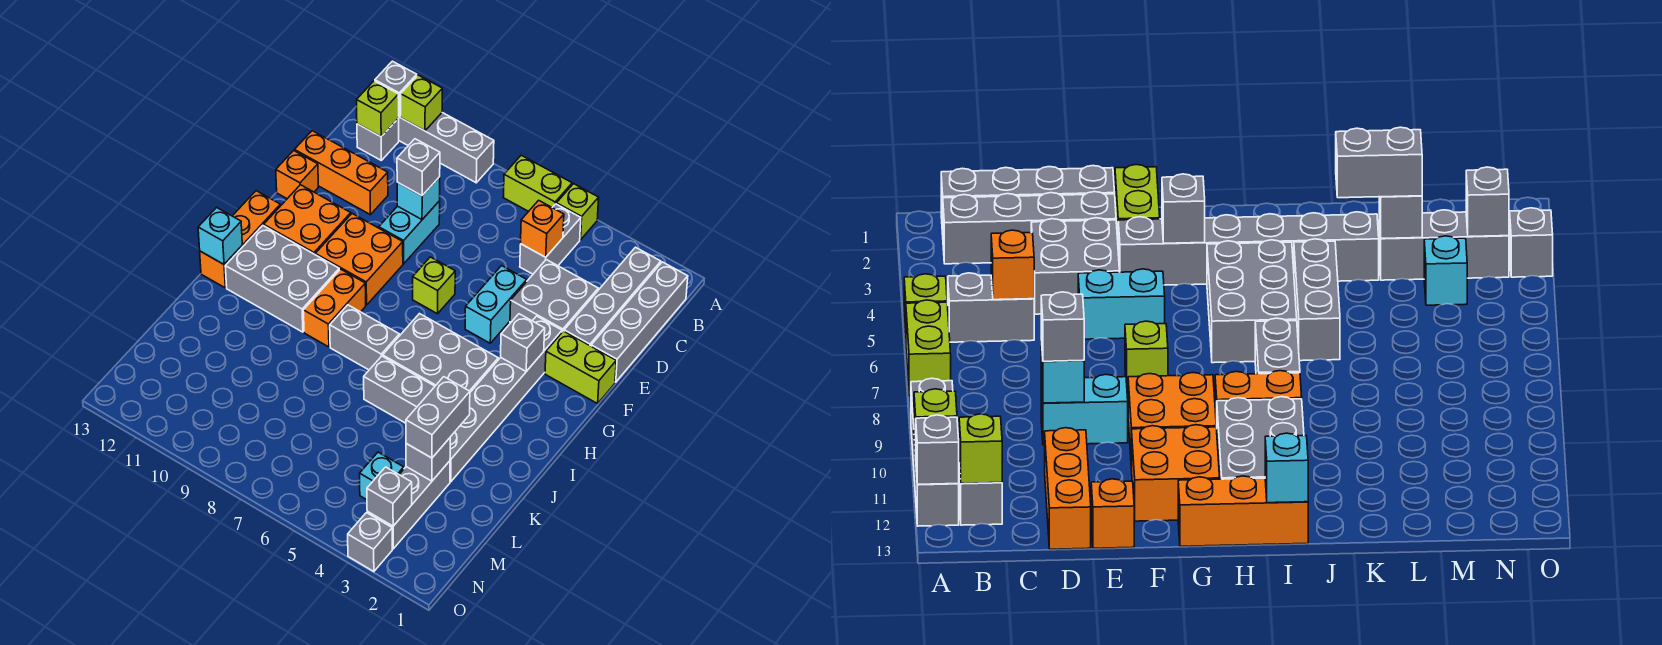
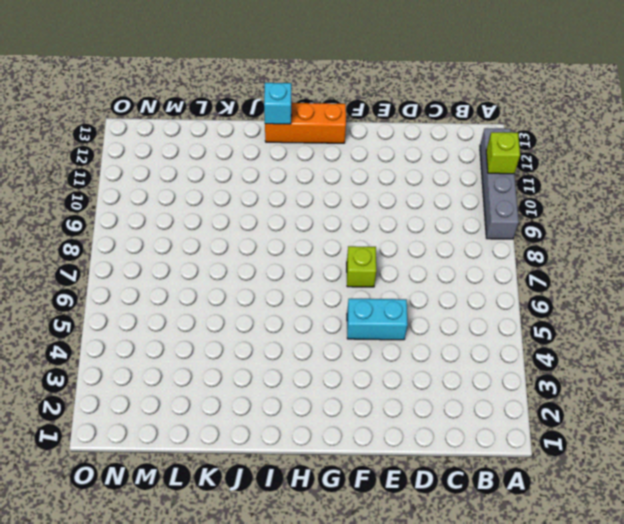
none -> lime 1x1 brick [557,184,599,240]
none -> lime 1x2 brick [503,155,572,211]
none -> grey 1x4 brick [591,262,688,382]
none -> grey 1x4 brick [564,247,661,346]

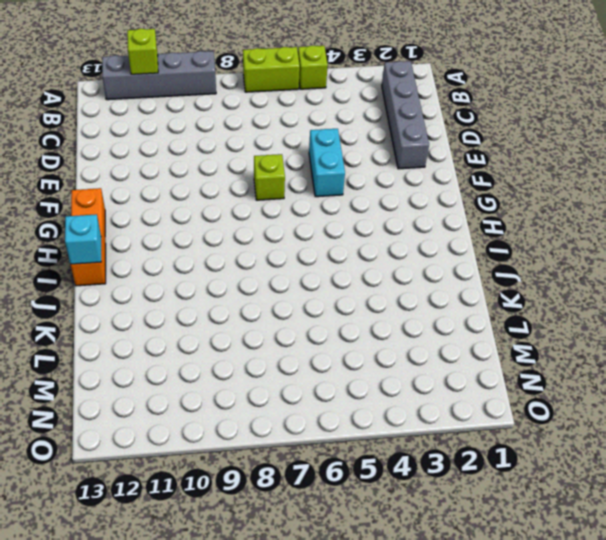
none -> grey 1x4 brick [591,262,688,382]
none -> grey 1x2 brick [520,204,581,274]
none -> grey 1x1 brick [357,119,399,160]
none -> grey 2x2 brick [510,260,598,332]

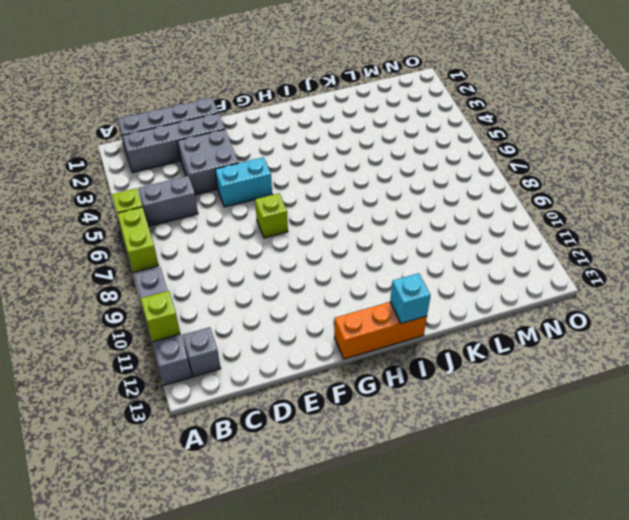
none -> cyan 1x2 brick [379,201,440,264]
none -> orange 1x3 brick [294,131,388,215]
none -> orange 1x1 brick [276,151,318,199]
none -> lime 1x2 brick [545,331,616,404]

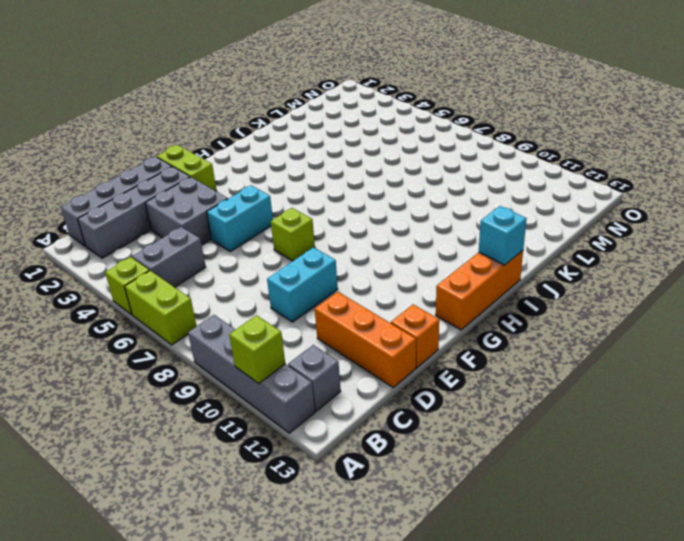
none -> grey 1x6 brick [450,316,562,482]
none -> orange 2x2 brick [315,214,403,305]
none -> orange 2x2 brick [264,185,351,254]
none -> grey 2x3 brick [383,314,498,392]

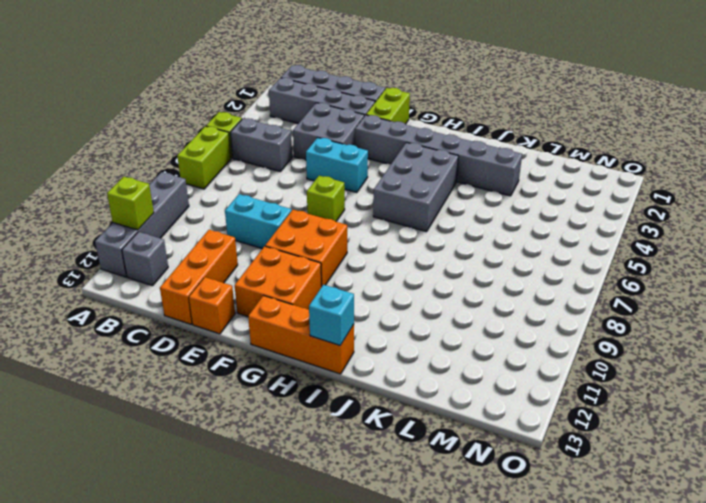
none -> orange 1x2 brick [303,269,366,347]
none -> grey 2x3 brick [225,226,339,332]
none -> grey 1x2 brick [330,305,399,370]
none -> grey 1x3 brick [364,356,435,423]

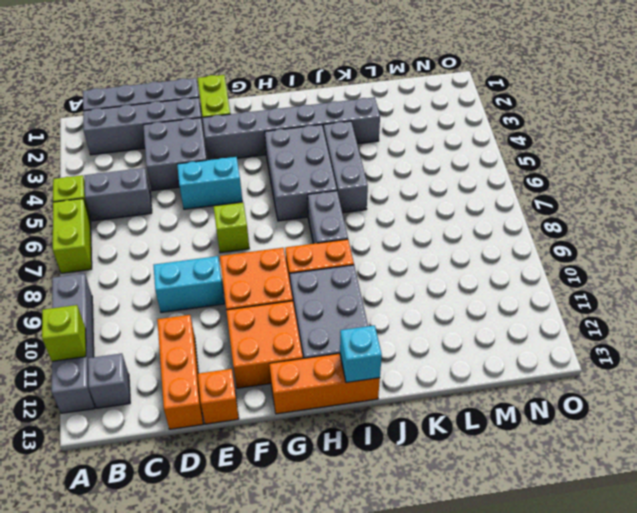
none -> grey 1x3 brick [367,461,450,549]
none -> cyan 1x1 brick [360,452,404,500]
none -> grey 1x1 brick [348,513,392,572]
none -> grey 1x1 brick [375,61,417,117]

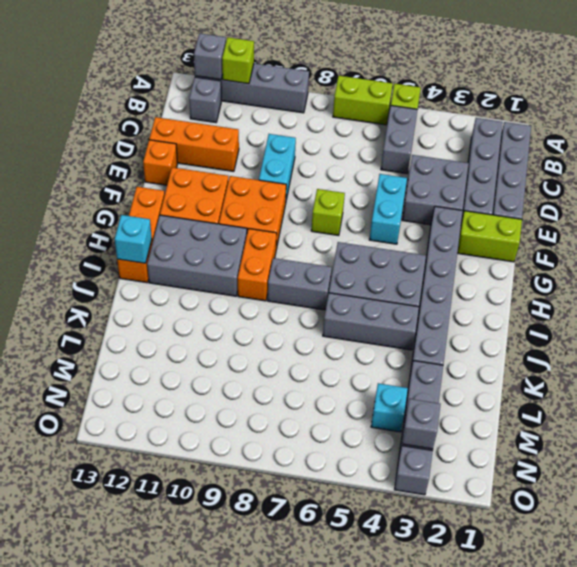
none -> lime 1x1 brick [357,81,399,137]
none -> orange 1x1 brick [521,200,564,257]
none -> cyan 1x1 brick [397,177,440,219]
none -> grey 1x1 brick [501,314,545,371]

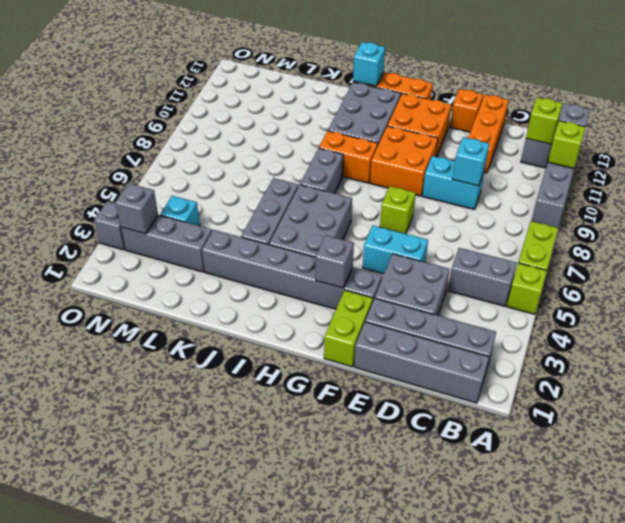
none -> orange 1x1 brick [521,200,564,257]
none -> grey 1x1 brick [406,438,450,481]
none -> grey 1x1 brick [397,139,440,196]
none -> grey 1x2 brick [406,377,470,458]

